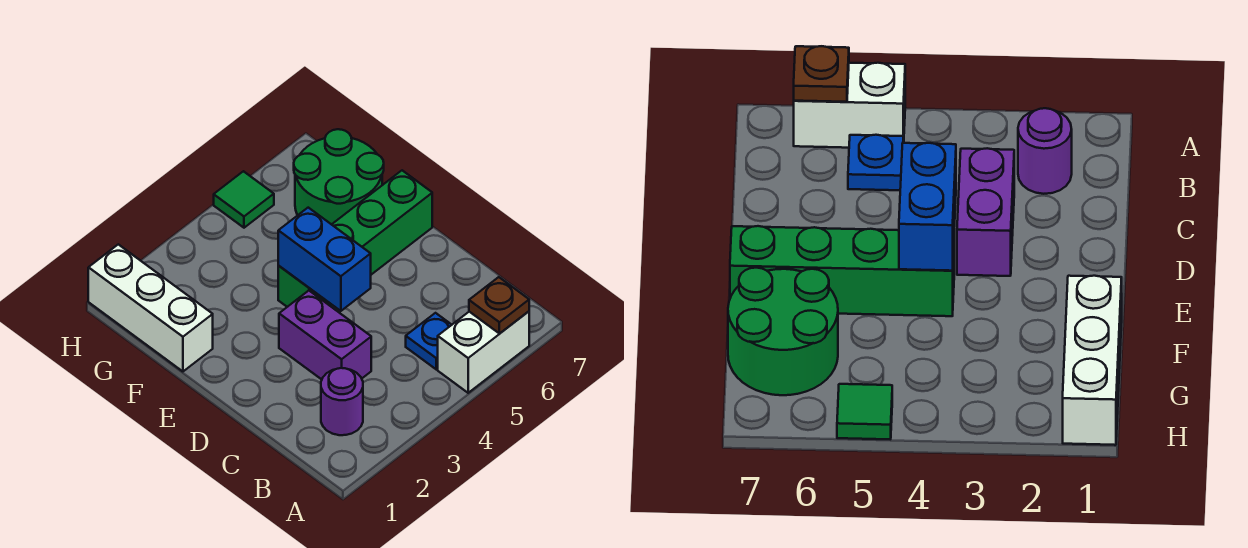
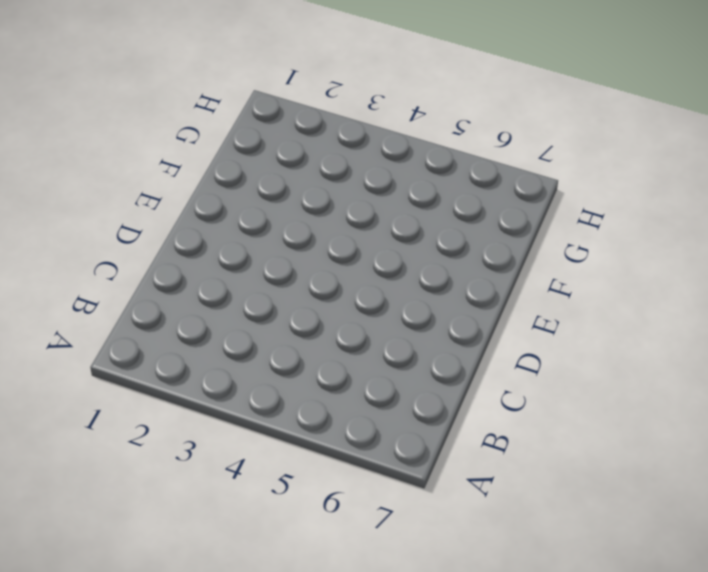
none -> white 1x2 brick [438,311,529,393]
none -> purple 1x1 round brick [321,368,363,435]

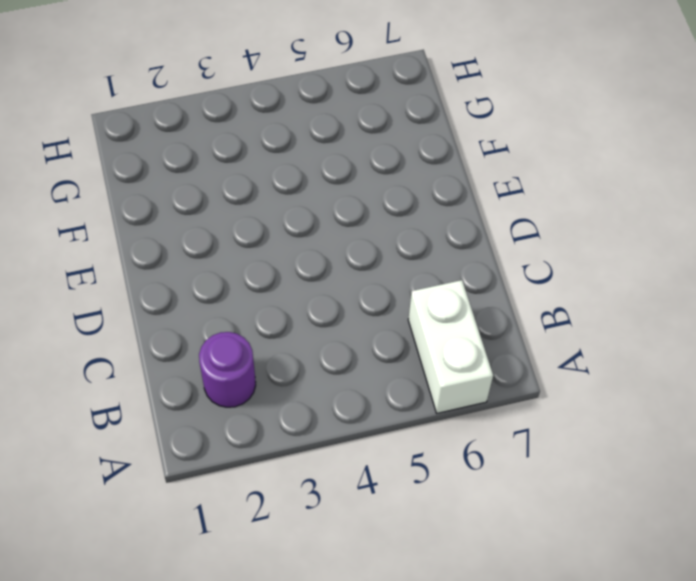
white 1x2 brick [408,280,493,413] -> white 1x2 brick turned to [438,311,529,393]
none -> blue 1x1 plate [406,313,451,369]
none -> purple 1x2 brick [279,291,371,379]

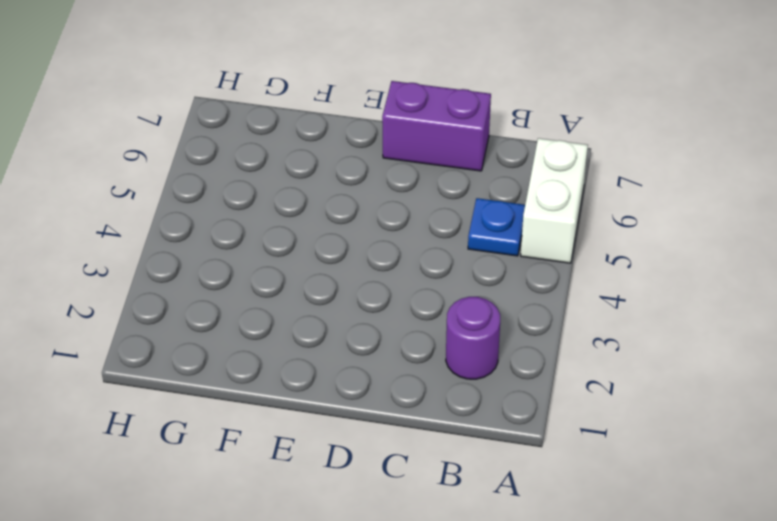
purple 1x2 brick [382,81,491,171] -> purple 1x2 brick moved to [279,291,371,379]
none -> green 1x4 brick [278,170,432,307]
none -> white 1x3 brick [88,244,213,371]

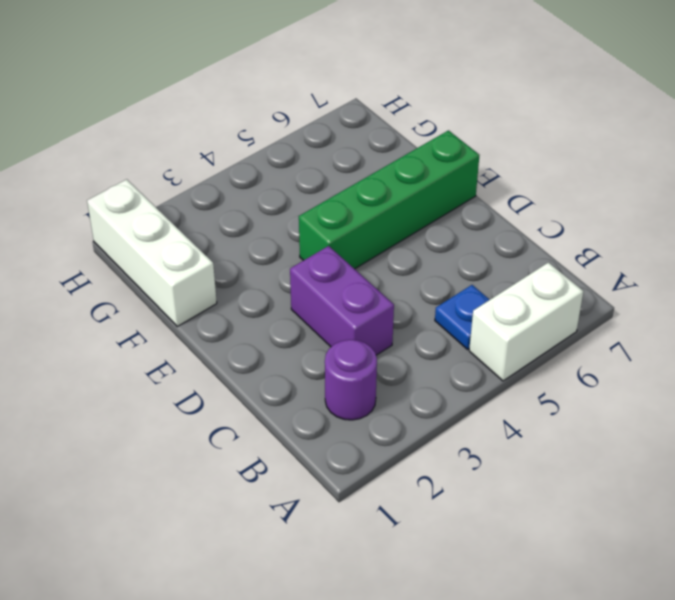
none -> green 2x2 round brick [294,129,384,225]
none -> green 1x1 tile [214,171,274,228]

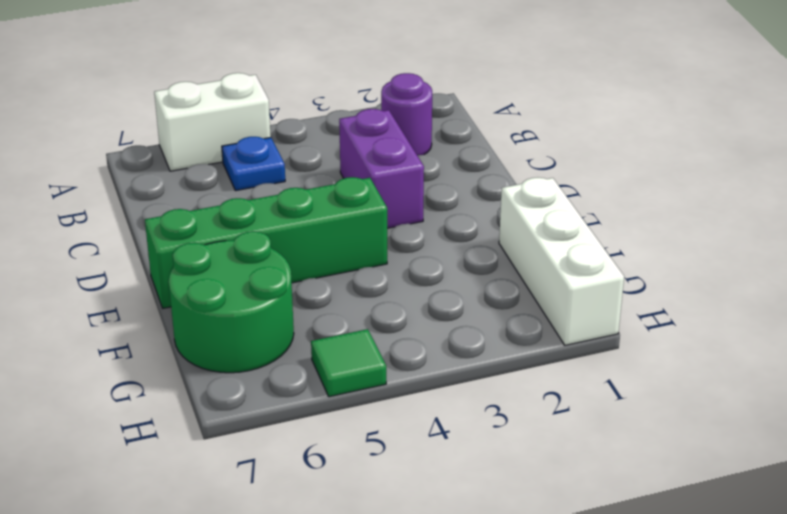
none -> brown 1x1 plate [469,277,529,333]
none -> blue 1x2 brick [278,208,371,311]

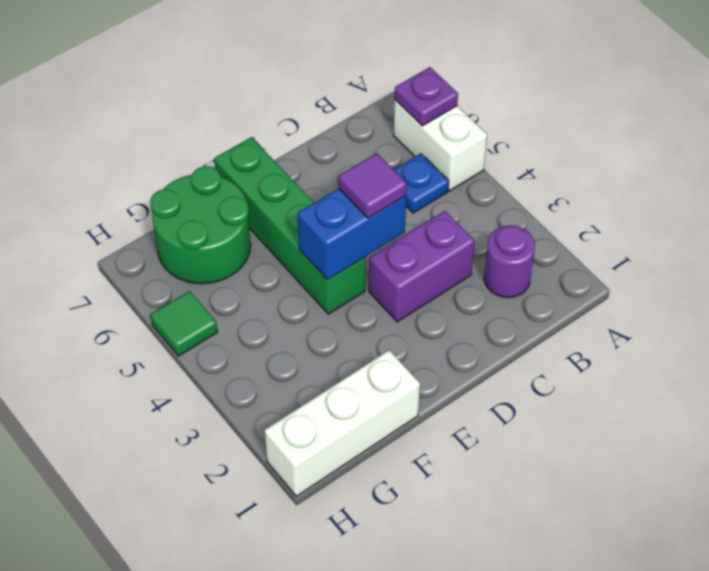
purple 1x1 plate [395,67,458,126] -> brown 1x1 plate [469,277,529,333]
purple 1x1 tile [338,153,407,218] -> none

